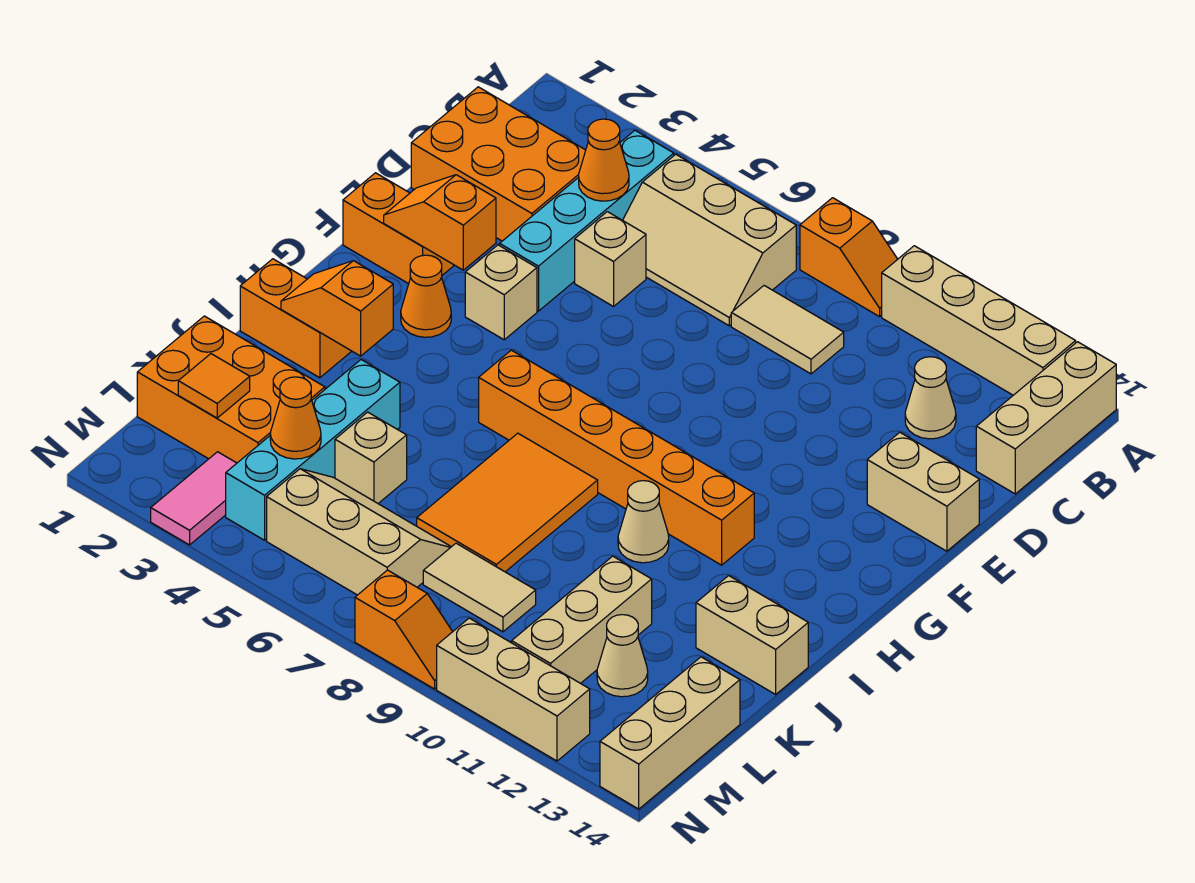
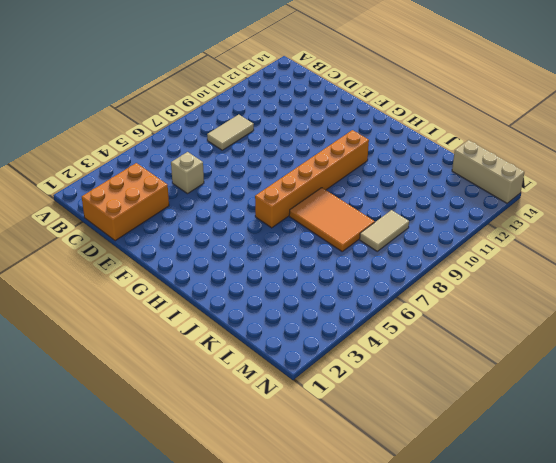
none -> orange 1x2 slope [800,198,898,317]
none -> tan 1x4 brick [882,246,1076,395]
none -> tan 1x3 brick [976,342,1116,494]
none -> cyan 1x4 brick [500,131,674,311]

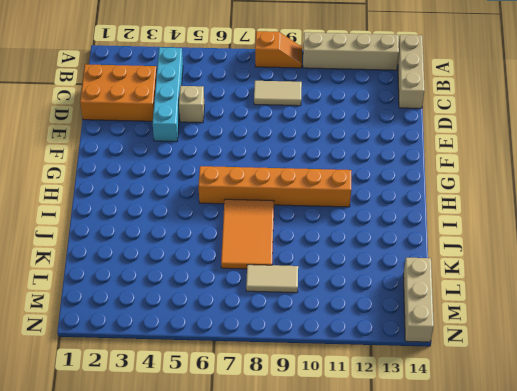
none -> tan 2x3 slope [623,154,796,326]
none -> tan 1x1 cone [905,357,956,439]
none -> tan 1x2 brick [867,432,979,551]
none -> orange 1x2 brick [343,173,454,284]

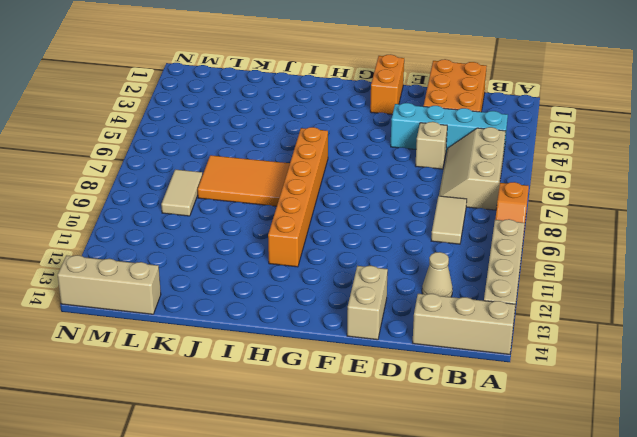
none -> tan 1x1 brick [465,245,537,340]
none -> orange 1x1 cone [401,255,451,337]
none -> orange 1x2 brick [240,259,351,378]
none -> tan 1x1 cone [618,481,669,563]

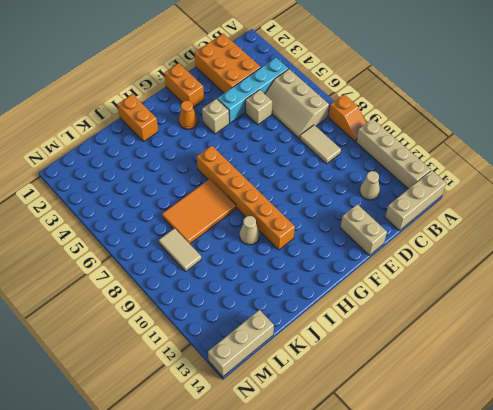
none -> cyan 1x4 brick [226,360,400,540]
none -> tan 1x2 brick [696,576,808,694]
none -> orange 2x3 brick [137,316,325,463]
none -> tan 1x1 brick [335,412,407,503]

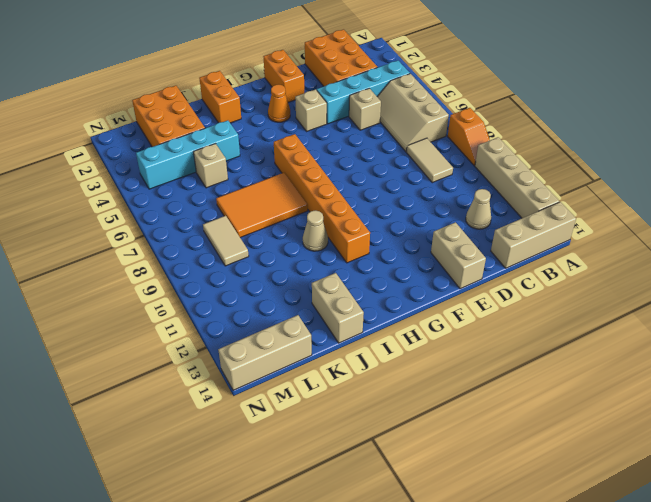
none -> tan 1x3 brick [512,556,652,683]
none -> tan 2x3 slope [267,469,451,595]
none -> tan 1x1 cone [597,615,648,697]
none -> pink 1x2 tile [151,452,237,545]

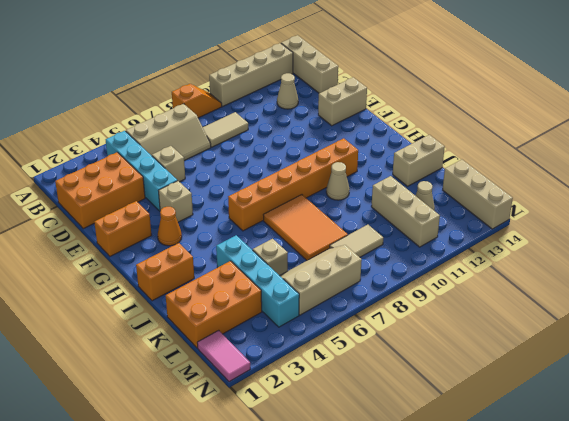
pink 1x2 tile [197,330,250,382] -> pink 1x2 tile moved to [151,452,237,545]
none -> orange 1x2 slope [355,570,453,689]
none -> tan 1x3 brick [437,618,590,761]
none -> orange 1x1 cone [579,119,629,201]
none -> orange 1x2 slope [384,175,496,270]

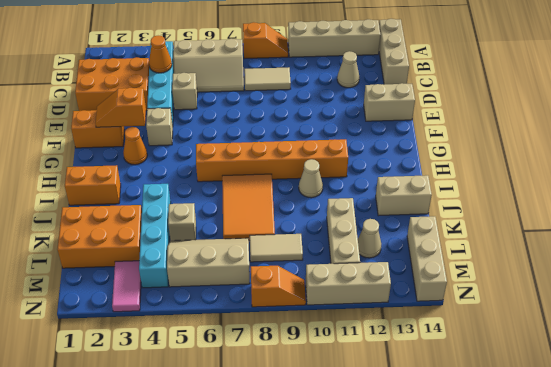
none -> orange 1x2 slope [281,261,393,356]
none -> orange 1x1 tile [178,354,250,418]
none -> orange 1x1 cone [270,377,321,459]

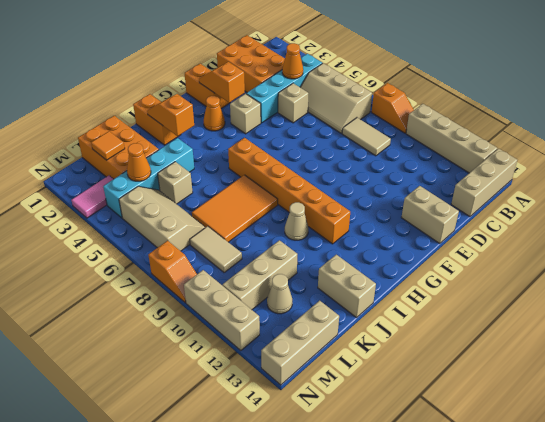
none -> tan 1x1 cone [905,357,956,439]

